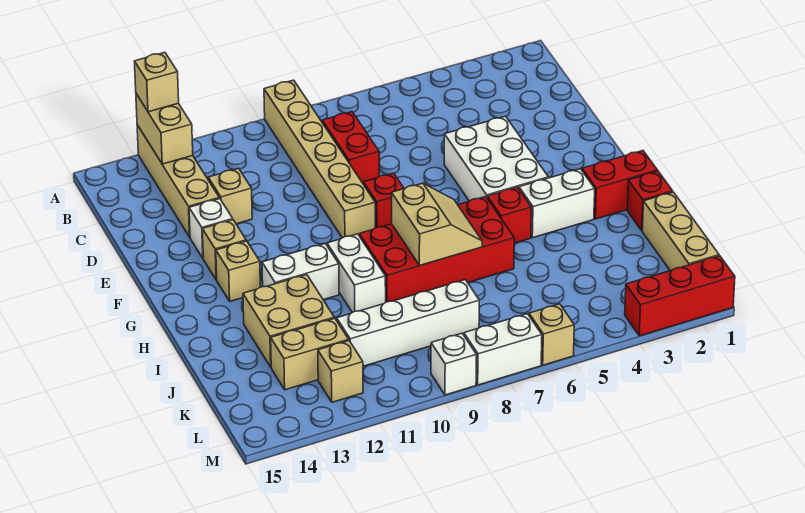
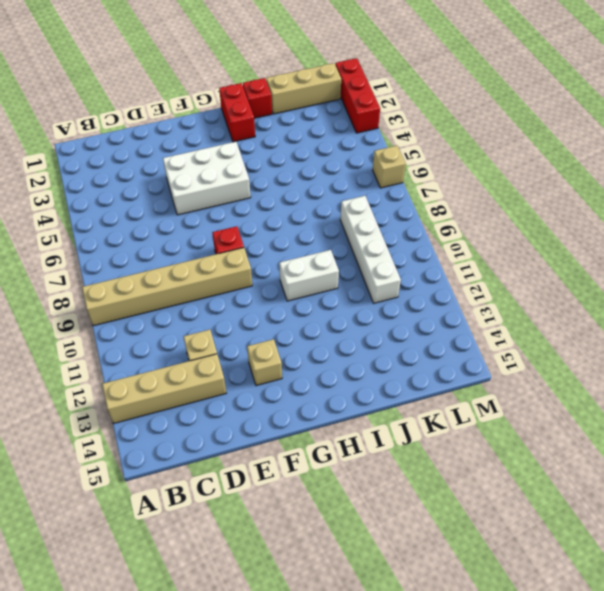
none -> red 1x2 brick [322,112,379,184]
none -> white 1x1 brick [189,199,233,258]
none -> tan 1x1 brick [216,241,260,301]

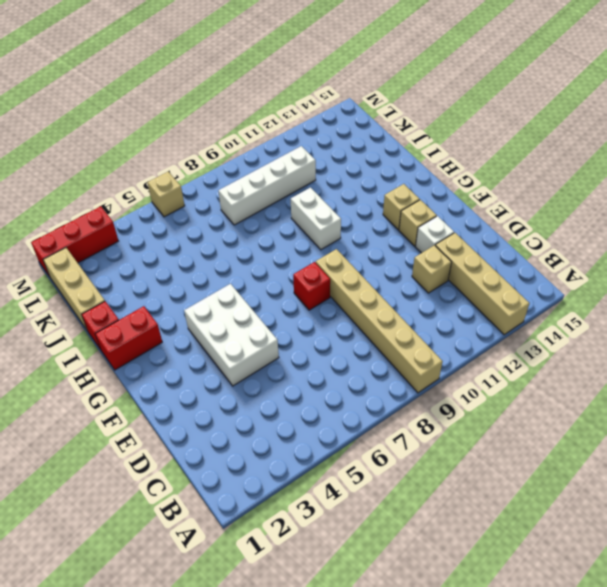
none -> red 1x2 brick [322,112,379,184]
none -> white 1x2 brick [519,169,595,238]
none -> red 1x1 brick [487,187,532,243]

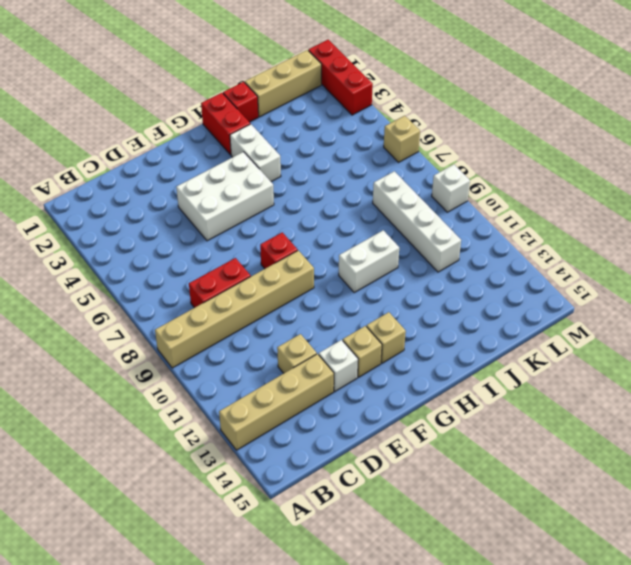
none -> red 1x1 brick [487,187,532,243]
none -> red 2x4 brick [359,197,514,302]
none -> white 1x2 brick [262,243,339,300]

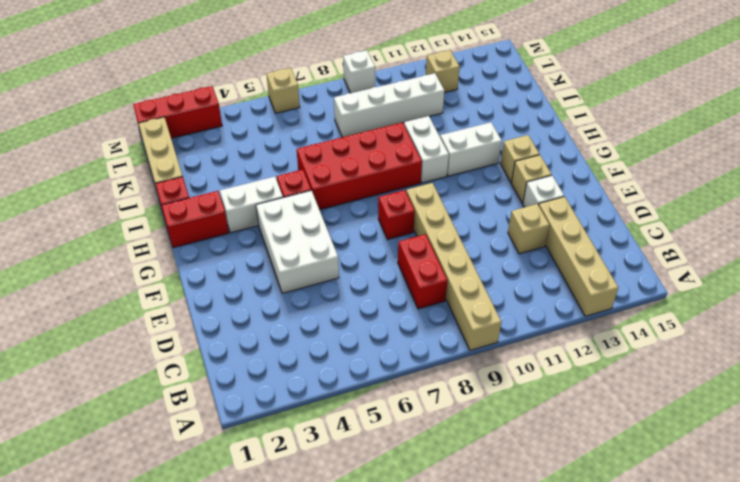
none -> tan 2x2 brick [243,275,334,367]
none -> tan 1x2 brick [271,318,349,390]
none -> white 1x2 brick [464,314,542,385]

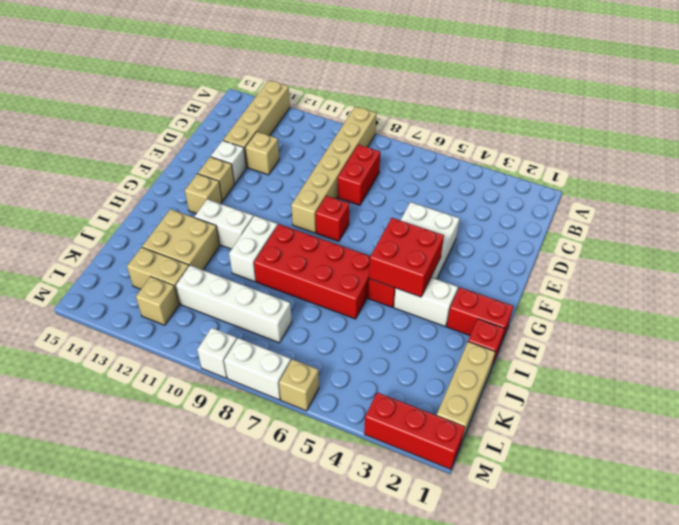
red 2x2 brick [369,218,444,297] -> none
none -> tan 1x2 brick [136,94,193,164]
none -> tan 2x2 slope [392,183,482,265]
none -> tan 1x1 brick [134,53,179,112]

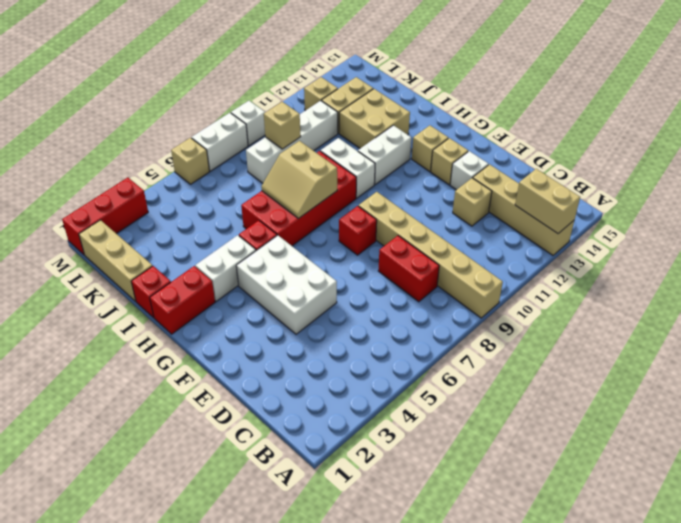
tan 1x1 brick [264,102,301,149] -> tan 1x1 brick moved to [134,53,179,112]

